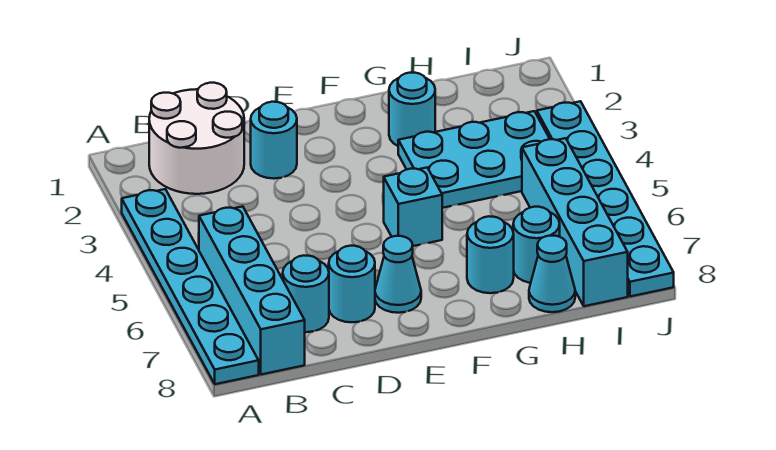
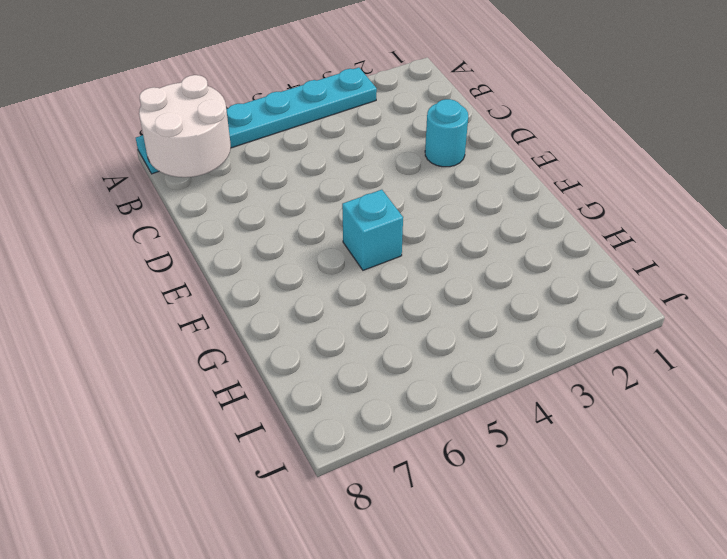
white 2x2 round brick [139,75,231,177] -> white 2x2 round brick moved to [149,83,244,194]
none -> cyan 1x4 brick [199,206,305,375]
none -> cyan 1x1 round brick [283,256,329,332]
none -> cyan 1x1 round brick [329,246,375,322]

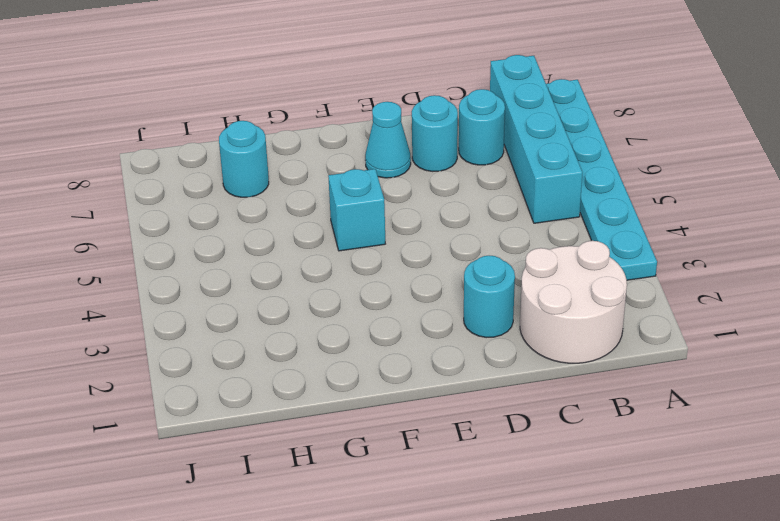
none -> cyan 1x1 round brick [389,73,435,146]
none -> cyan 2x3 plate [398,111,550,208]
none -> cyan 1x1 round brick [467,216,514,293]

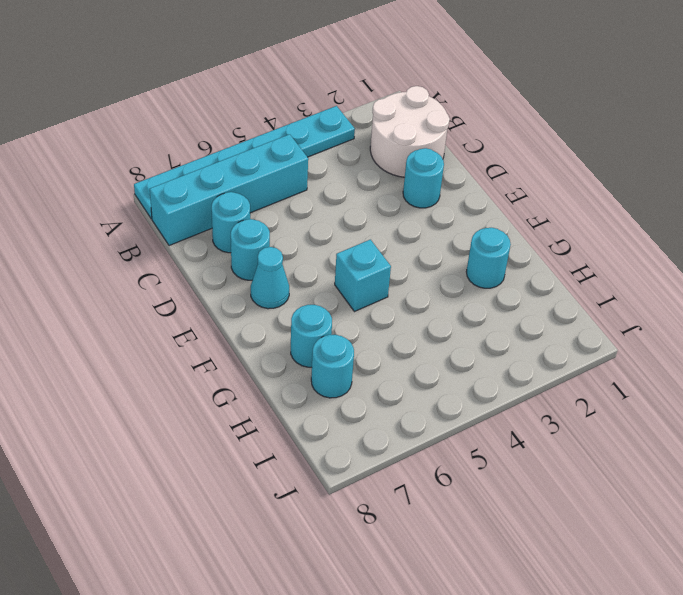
none -> cyan 2x3 plate [398,111,550,208]
none -> cyan 1x1 cone [529,236,575,312]
none -> cyan 1x4 brick [522,138,628,306]

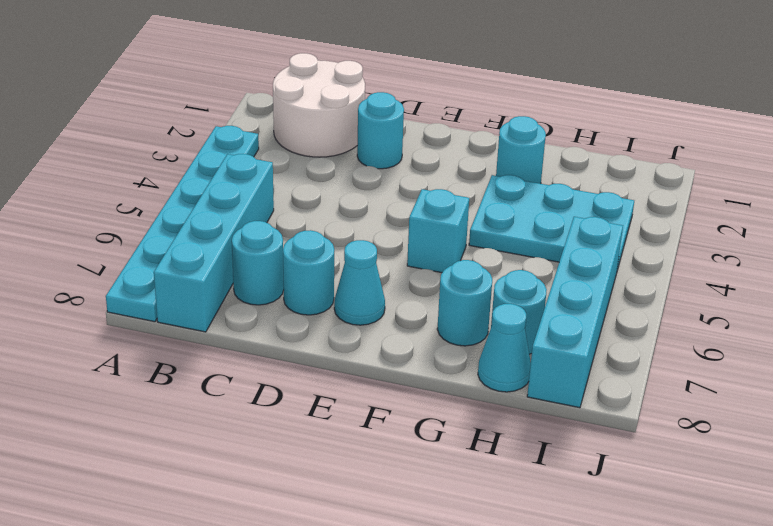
none -> cyan 1x6 plate [537,101,674,297]

